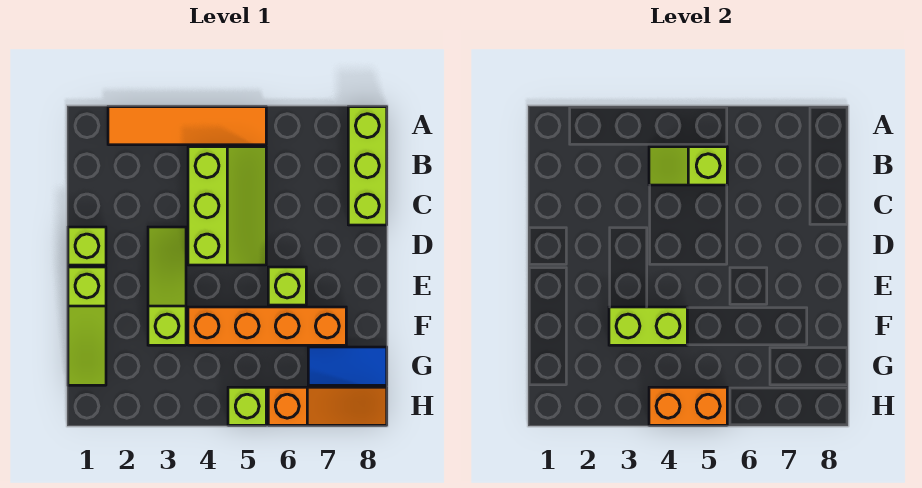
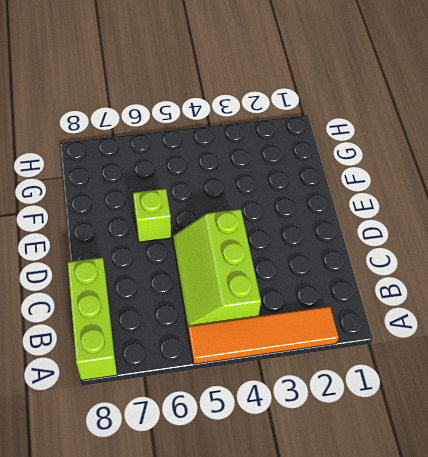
none -> lime 1x1 brick [68,227,106,265]
none -> lime 1x3 slope [148,227,186,345]
none -> lime 1x3 slope [68,267,106,385]

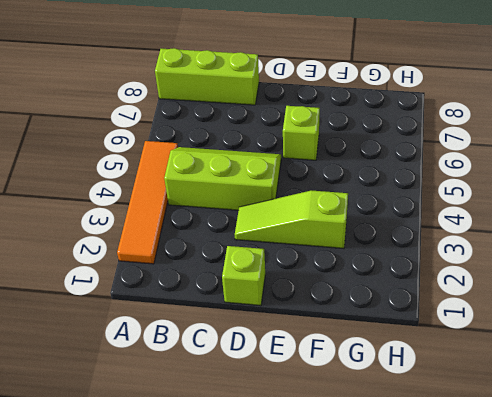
none -> lime 1x3 slope [68,267,106,385]
none -> orange 1x4 brick [188,307,346,345]
none -> blue 1x2 tile [308,347,387,385]

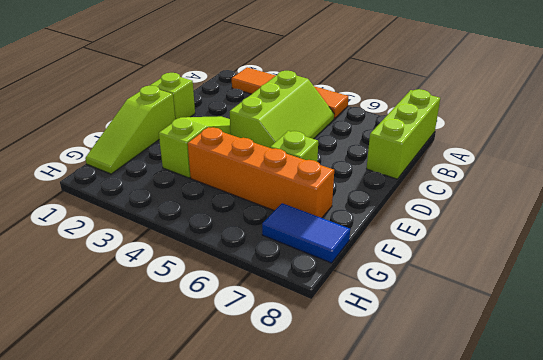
none -> lime 1x1 brick [228,387,266,425]
none -> orange 1x3 slope [268,387,387,425]
none -> lime 1x2 slope [649,147,727,185]

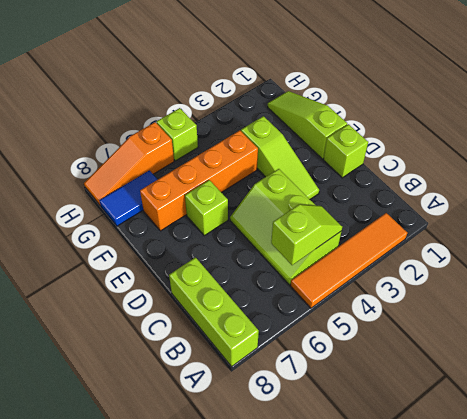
none -> lime 1x2 brick [609,307,687,345]
none -> orange 1x2 brick [649,387,727,425]

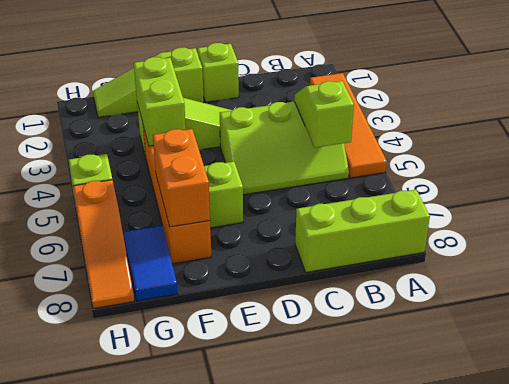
orange 1x2 brick [153,129,210,227] -> orange 1x2 brick moved to [649,387,727,425]

